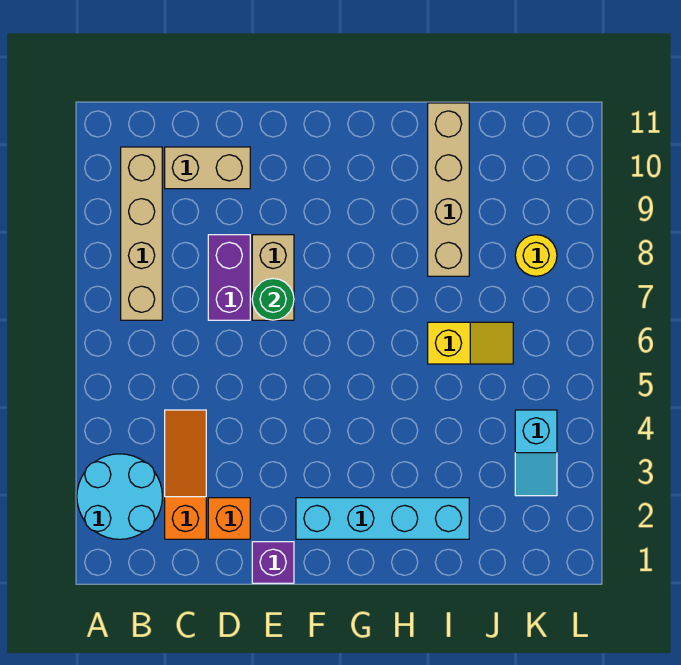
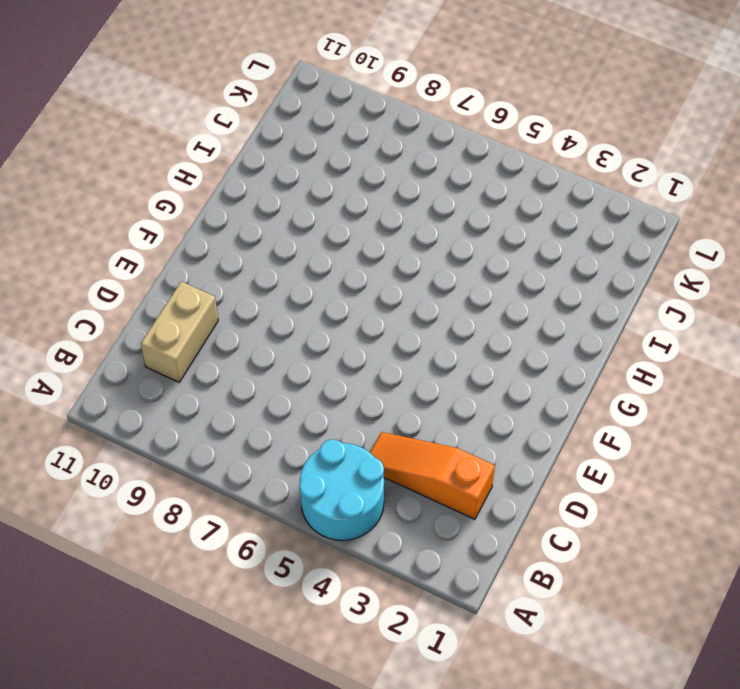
cyan 2x2 round brick [299,439,384,540] -> cyan 2x2 round brick moved to [77,454,162,539]
none -> tan 1x4 brick [121,147,162,320]
none -> orange 1x1 brick [208,498,250,539]
none -> purple 1x2 brick [208,235,250,320]

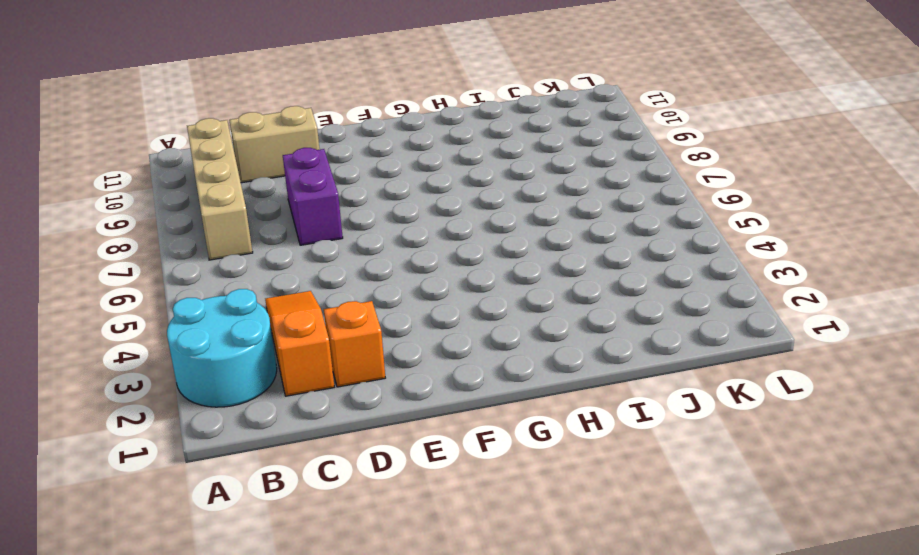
none -> purple 1x1 brick [252,542,294,583]
none -> tan 1x2 brick [252,235,294,320]
none -> cyan 1x4 brick [296,498,469,539]

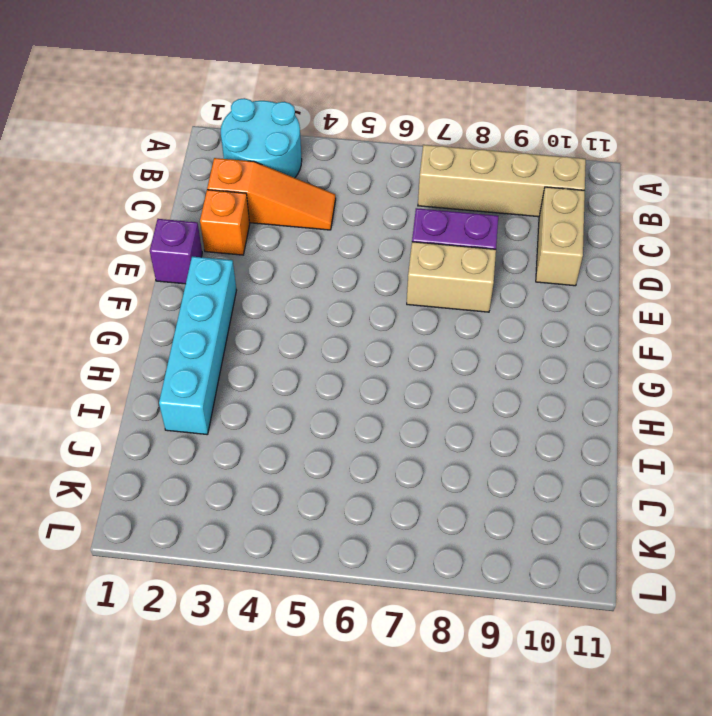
none -> yellow 1x2 slope [428,322,513,364]
none -> tan 1x4 brick [428,103,469,276]
none -> cyan 1x2 slope [515,410,557,496]

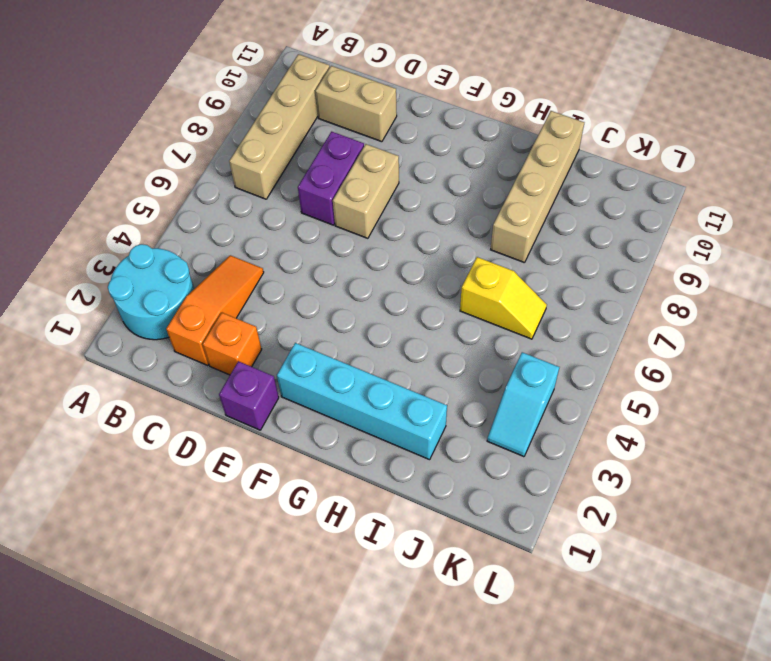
none -> yellow 1x1 round brick [515,235,557,276]
none -> green 1x1 round brick [252,279,294,320]

